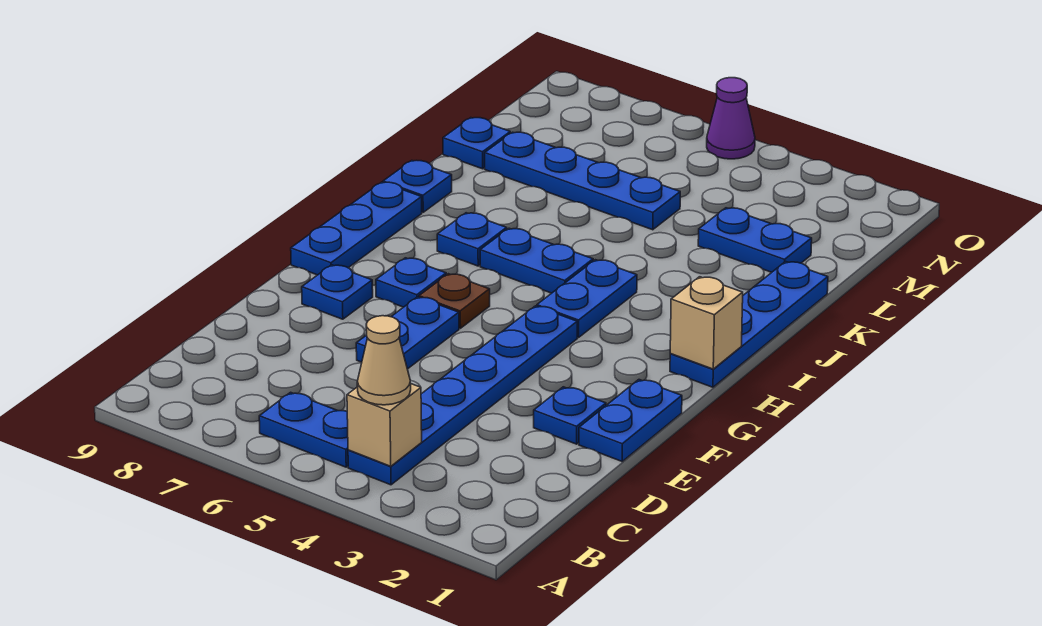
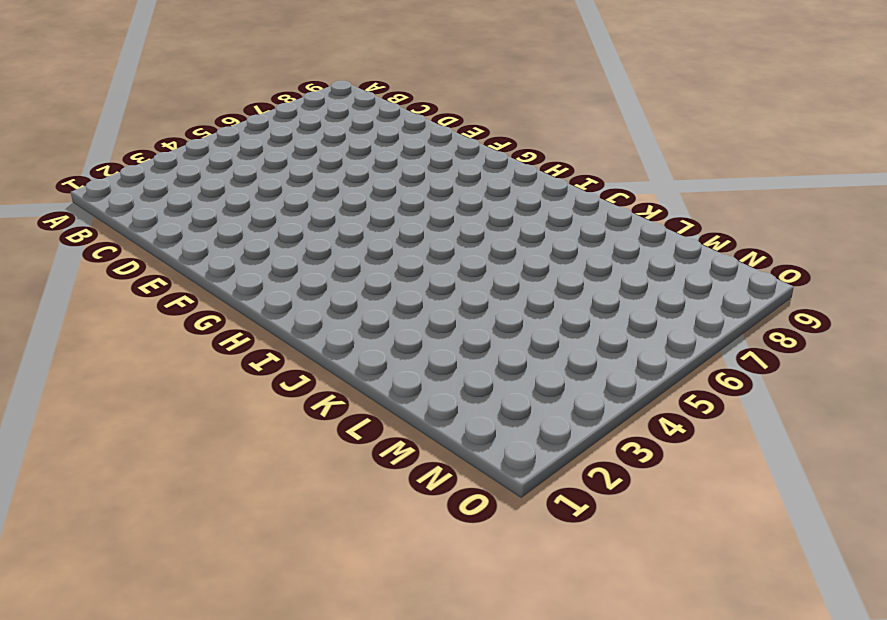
none -> blue 1x6 plate [348,306,577,485]
none -> blue 1x2 plate [259,392,348,467]
none -> blue 1x2 plate [579,380,682,461]

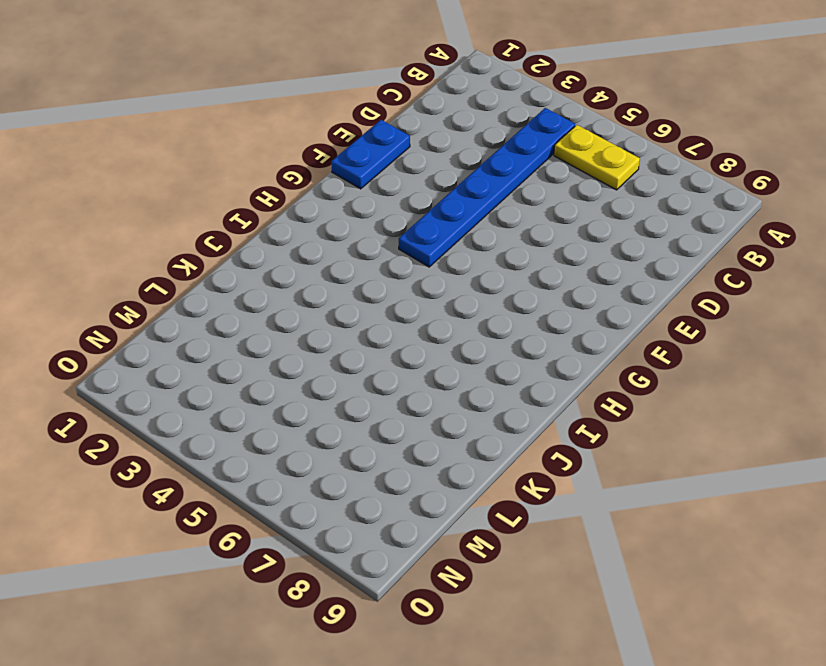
yellow 1x2 plate [554,125,640,190] -> blue 1x2 plate [259,392,348,467]
none -> blue 1x1 plate [534,387,606,444]
none -> blue 1x2 plate [356,297,459,369]
none -> blue 1x1 plate [302,265,373,319]

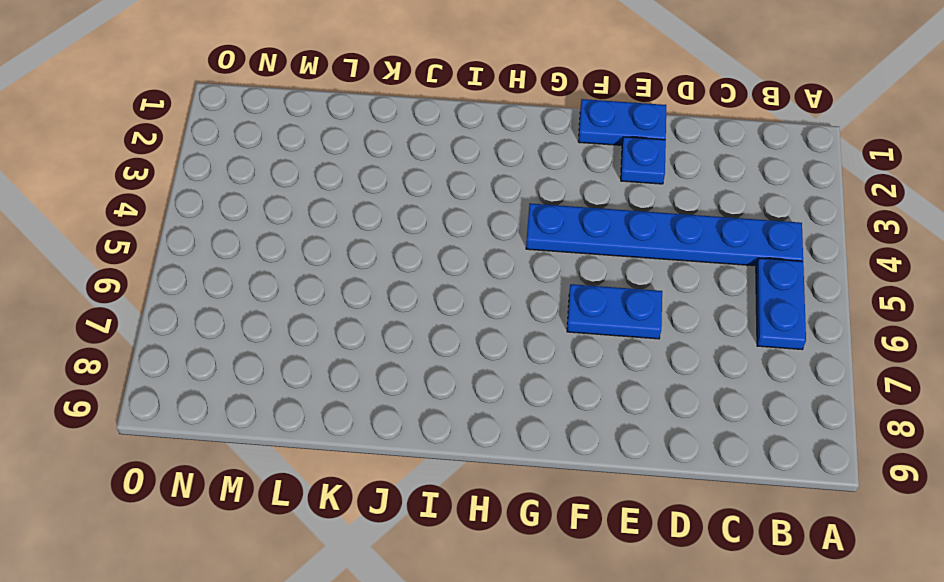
none -> blue 1x1 plate [302,265,373,319]
none -> brown 1x1 plate [419,274,490,328]
none -> blue 1x1 plate [376,258,446,307]

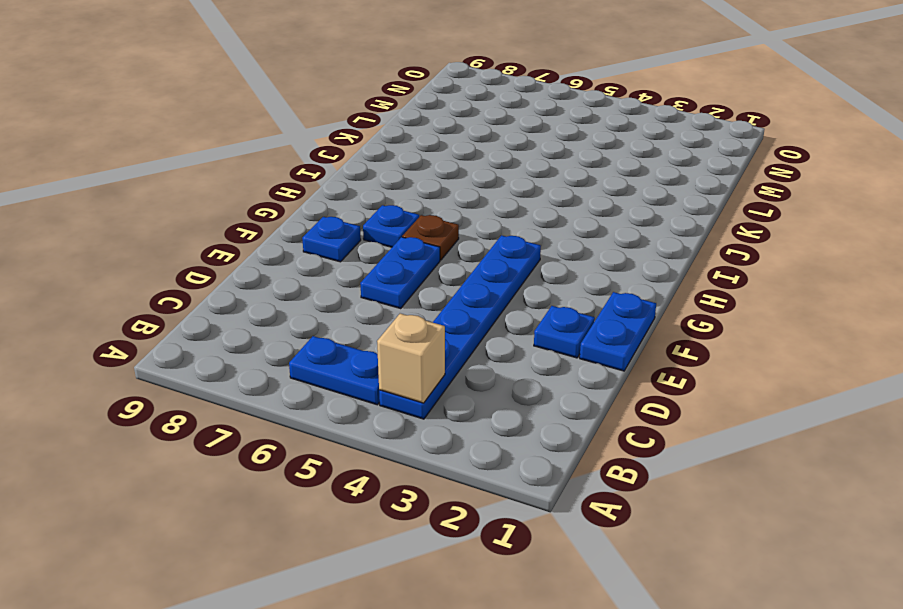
none -> blue 1x3 plate [291,182,422,275]
none -> blue 1x4 plate [670,262,828,387]
none -> blue 1x2 plate [537,260,637,337]

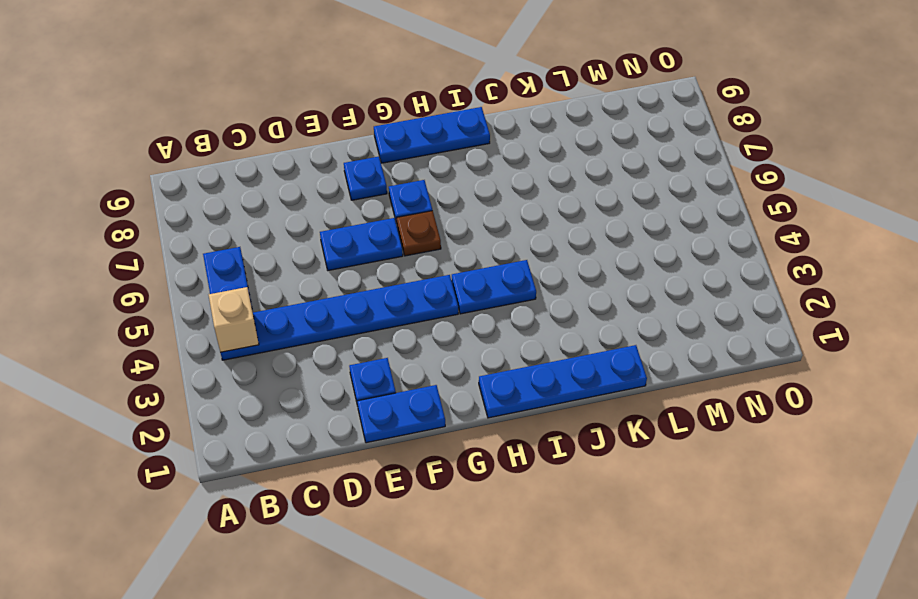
none -> blue 1x2 plate [480,228,593,293]
none -> blue 1x1 plate [437,213,507,266]
none -> blue 1x1 plate [383,160,452,212]

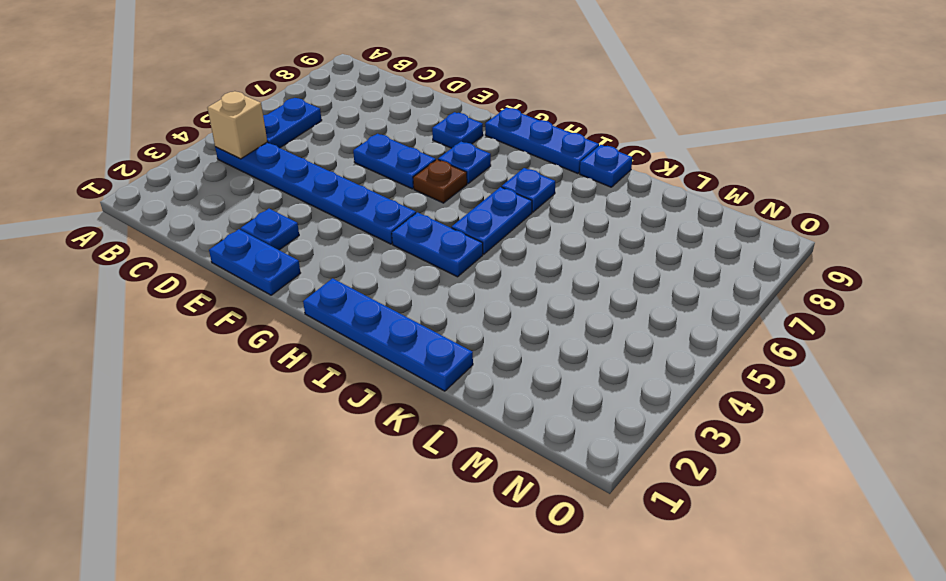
none -> blue 1x2 plate [698,208,812,272]
none -> blue 1x4 plate [485,132,680,230]
none -> blue 1x1 plate [443,118,510,169]

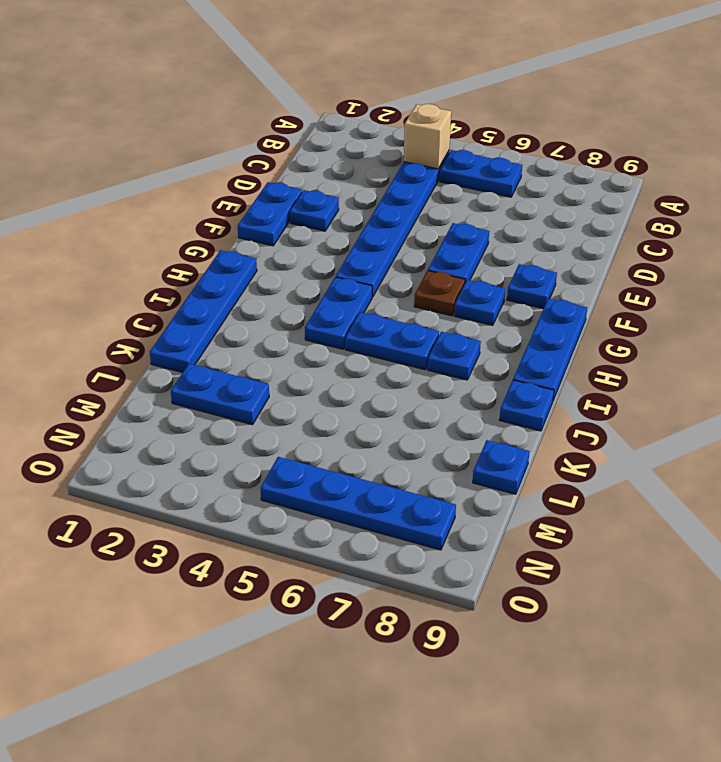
blue 1x4 plate [260,457,456,550] -> blue 1x4 plate moved to [485,132,680,230]
none -> purple 1x1 cone [707,78,755,159]
none -> tan 1x1 brick [670,277,743,369]
none -> tan 1x1 cone [357,316,411,405]

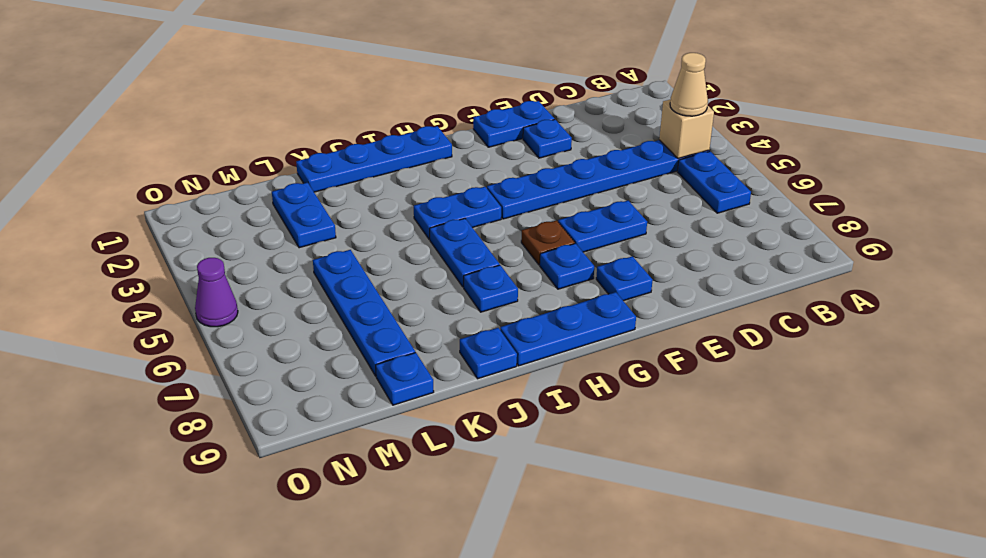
none -> tan 1x1 brick [670,277,743,369]

